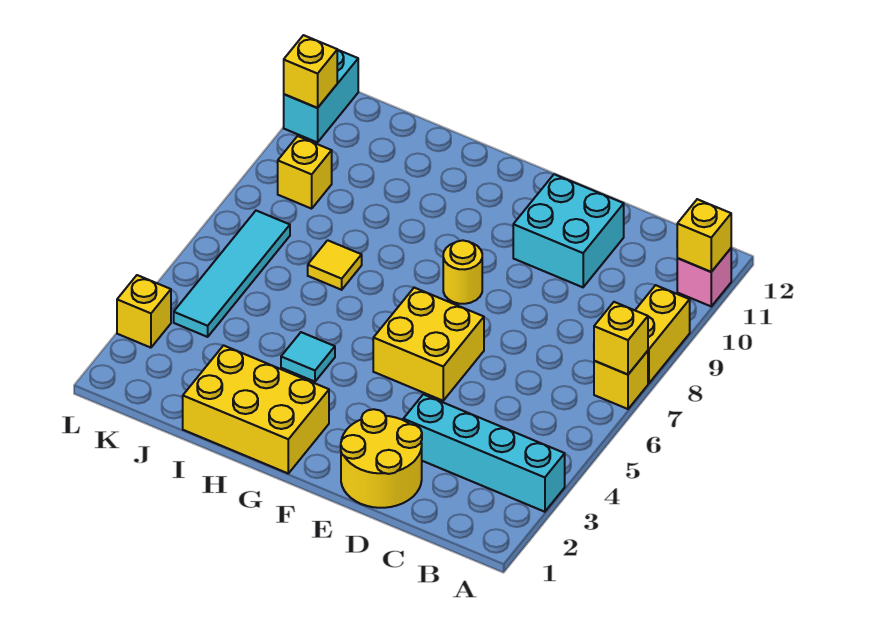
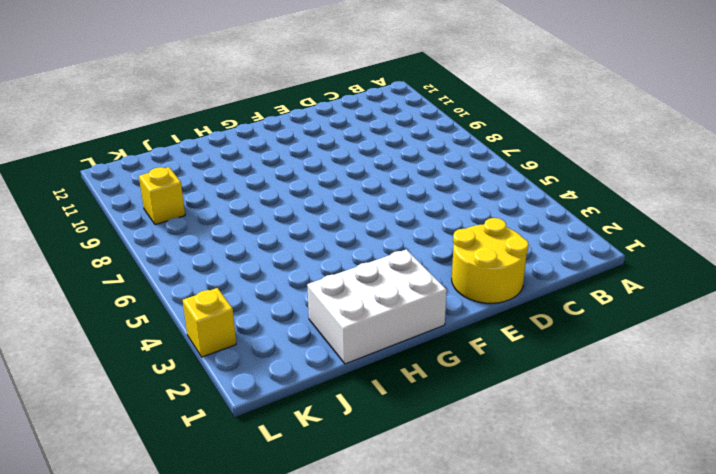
white 2x3 brick [307,249,447,364] -> yellow 2x3 brick [183,345,329,473]
none -> cyan 1x4 brick [403,394,565,512]
none -> yellow 1x1 brick [594,351,648,409]
none -> yellow 1x2 brick [635,285,690,383]

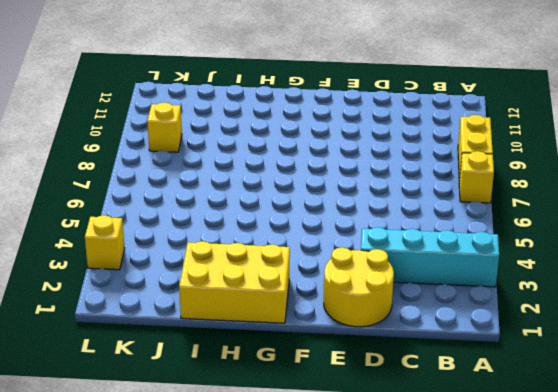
none -> pink 1x1 brick [677,249,731,306]
none -> cyan 2x2 brick [513,174,624,287]
none -> yellow 2x2 brick [373,288,484,401]

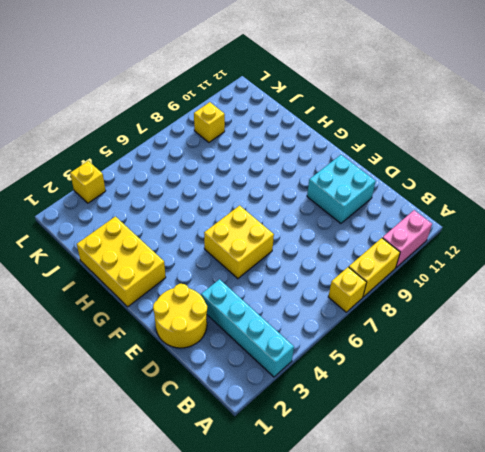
pink 1x2 brick [383,210,432,268] -> pink 1x1 brick [677,249,731,306]
none -> yellow 1x1 round brick [443,240,482,304]
none -> cyan 1x1 tile [281,332,335,382]
none -> yellow 1x1 tile [308,240,362,290]

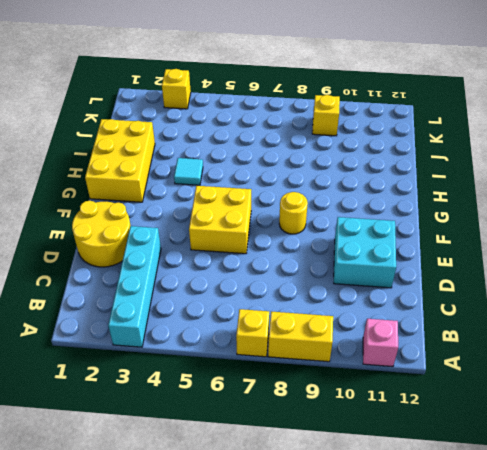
none -> yellow 1x1 tile [308,240,362,290]
none -> cyan 1x4 tile [174,211,290,337]
none -> cyan 1x2 brick [284,50,358,142]

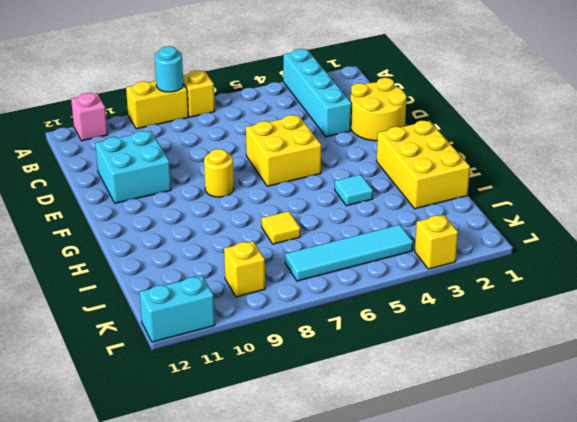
cyan 1x1 round brick [155,46,183,92] -> none
none -> yellow 1x1 brick [594,302,648,374]
none -> yellow 1x1 brick [677,199,731,272]
none -> yellow 1x1 brick [284,35,337,108]

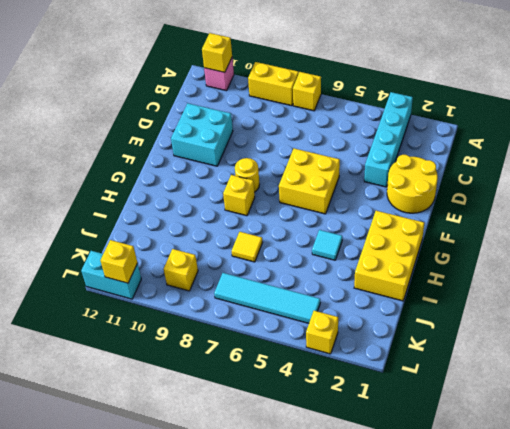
yellow 1x1 brick [223,175,255,216] -> yellow 1x1 brick moved to [594,302,648,374]

